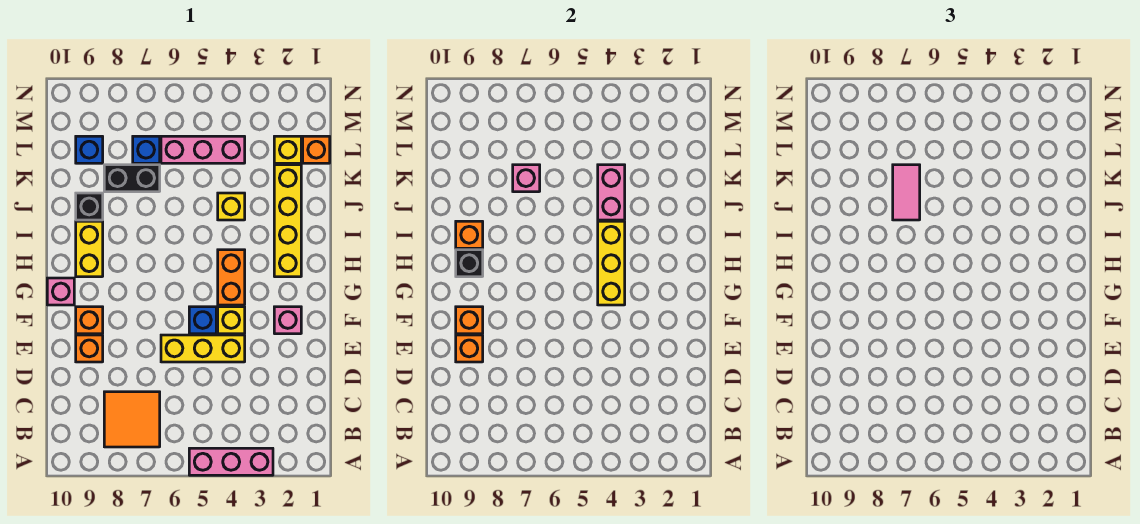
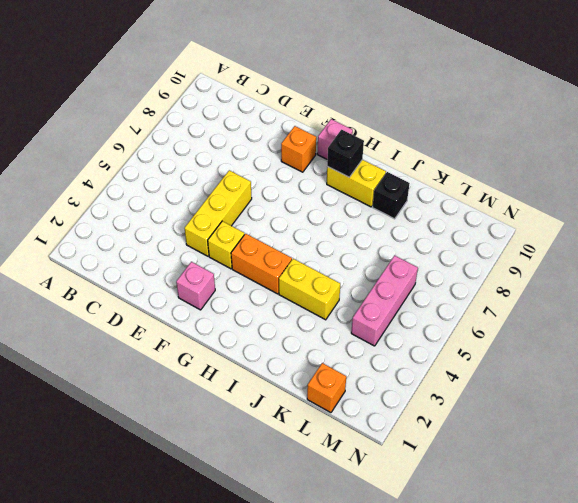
yellow 1x2 brick [279,259,340,320] -> yellow 1x1 brick [218,193,245,220]
none -> pink 1x3 brick [189,448,273,475]
none -> orange 2x2 tile [104,392,160,447]
none -> orange 1x1 brick [76,335,103,362]

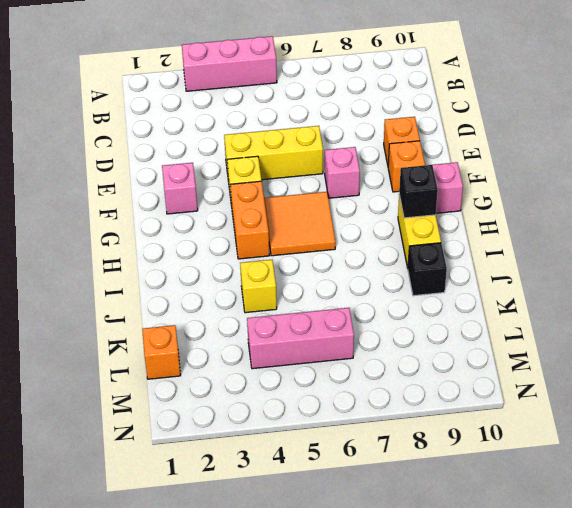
pink 1x1 brick [325,147,360,198] -> pink 1x1 brick moved to [513,165,540,192]
orange 2x2 tile [264,192,335,256] -> orange 2x2 tile moved to [104,392,160,447]
none -> blue 1x1 brick [189,307,216,334]
none -> yellow 1x4 brick [274,165,301,277]
none -> black 1x2 brick [104,165,160,192]

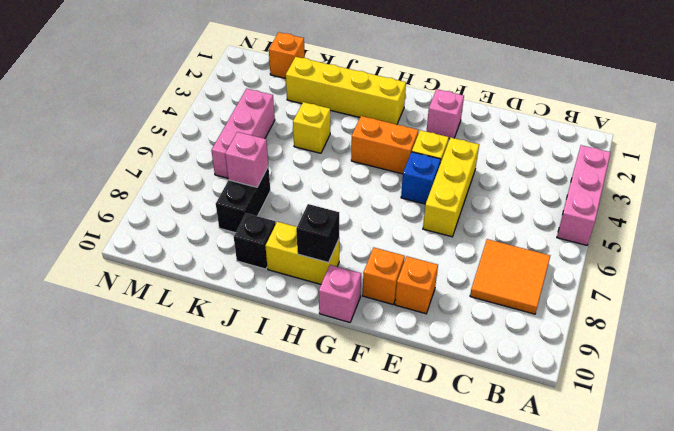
none -> yellow 1x1 brick [274,136,301,163]
none -> blue 1x1 brick [133,136,160,163]
none -> blue 1x1 brick [76,136,103,163]

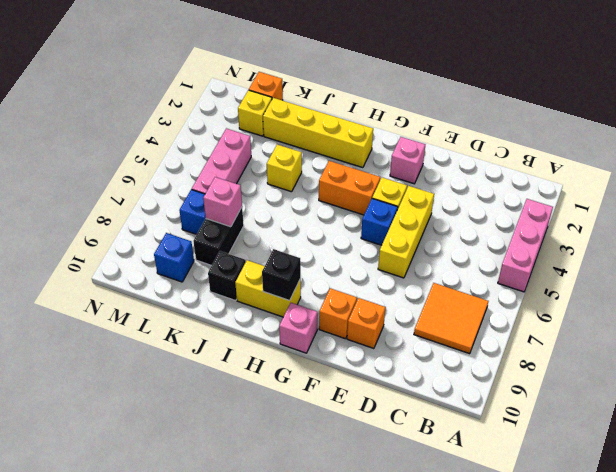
none -> orange 1x1 brick [456,335,483,362]
none -> orange 1x1 brick [456,307,483,334]
none -> yellow 1x3 brick [598,221,625,305]

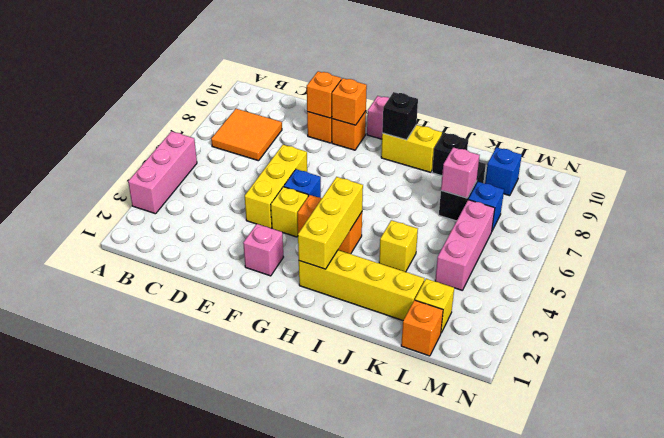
yellow 1x3 brick [298,177,363,269] -> yellow 1x3 brick turned to [598,221,625,305]
none -> orange 1x1 brick [456,221,483,248]
none -> pink 1x2 brick [598,165,625,220]
none -> pink 1x2 tile [893,165,920,220]

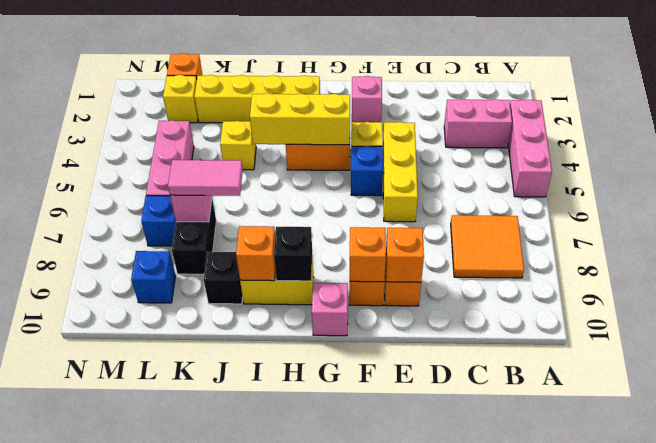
pink 1x2 brick [444,99,512,148] -> pink 1x2 brick moved to [598,165,625,220]

